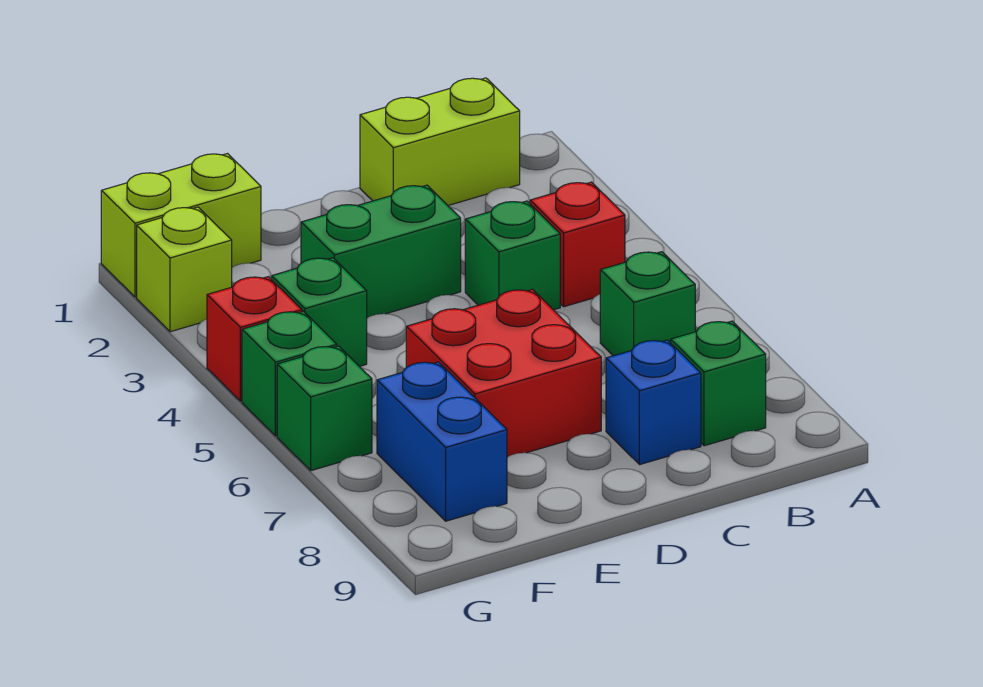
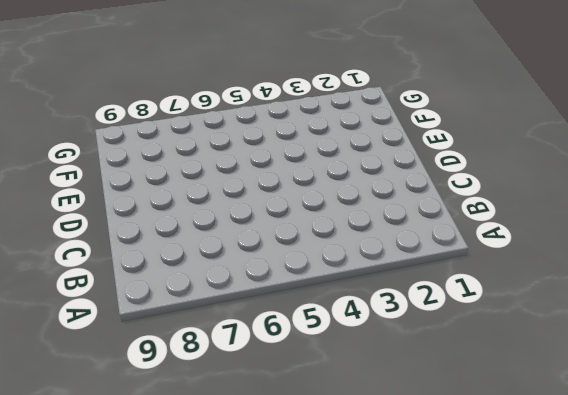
none -> lime 1x2 brick [360,78,520,205]
none -> red 1x1 brick [530,182,625,307]
none -> green 1x1 brick [600,252,695,356]

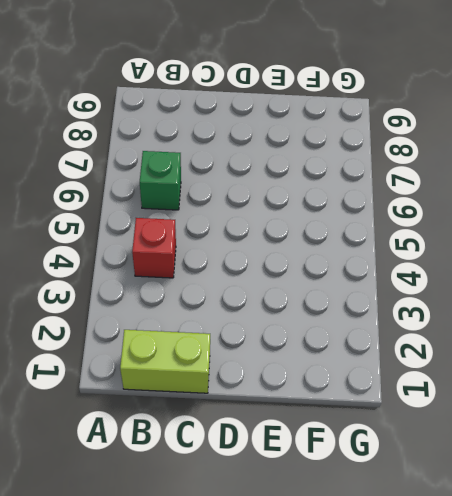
none -> green 1x1 brick [671,321,766,446]
none -> green 1x1 brick [465,201,560,310]
none -> blue 1x1 brick [606,340,701,465]

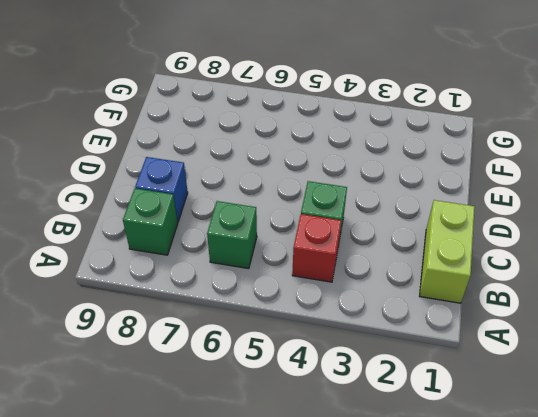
none -> green 1x2 brick [301,185,461,318]
none -> red 2x2 brick [406,289,601,457]
none -> lime 1x2 brick [101,154,261,297]

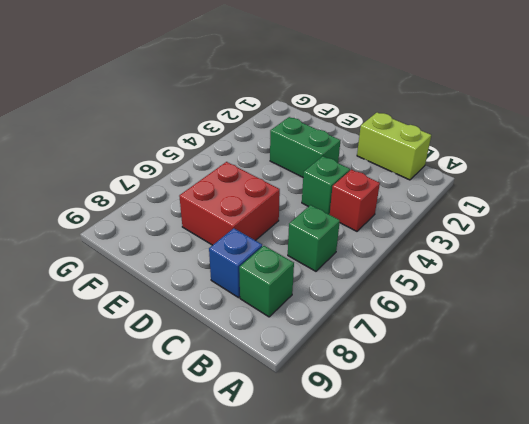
none -> lime 1x2 brick [101,154,261,297]
none -> green 1x1 brick [272,258,367,366]
none -> blue 1x2 brick [377,362,507,521]

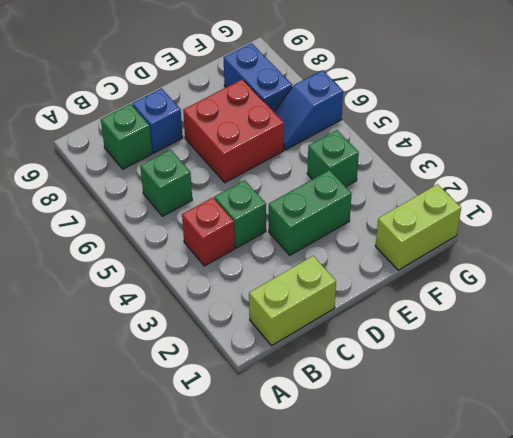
blue 1x2 slope [274,70,343,150] -> green 1x1 brick [277,346,372,471]
none -> lime 1x1 brick [137,207,232,332]
none -> red 1x1 brick [207,277,302,401]
none -> green 1x1 brick [242,311,337,436]

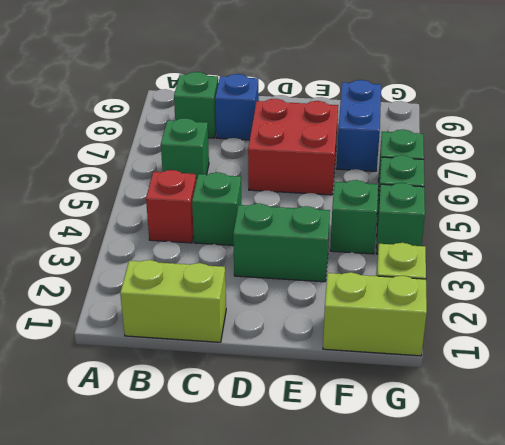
green 1x1 brick [376,183,425,254] -> red 1x1 brick [207,277,302,401]

